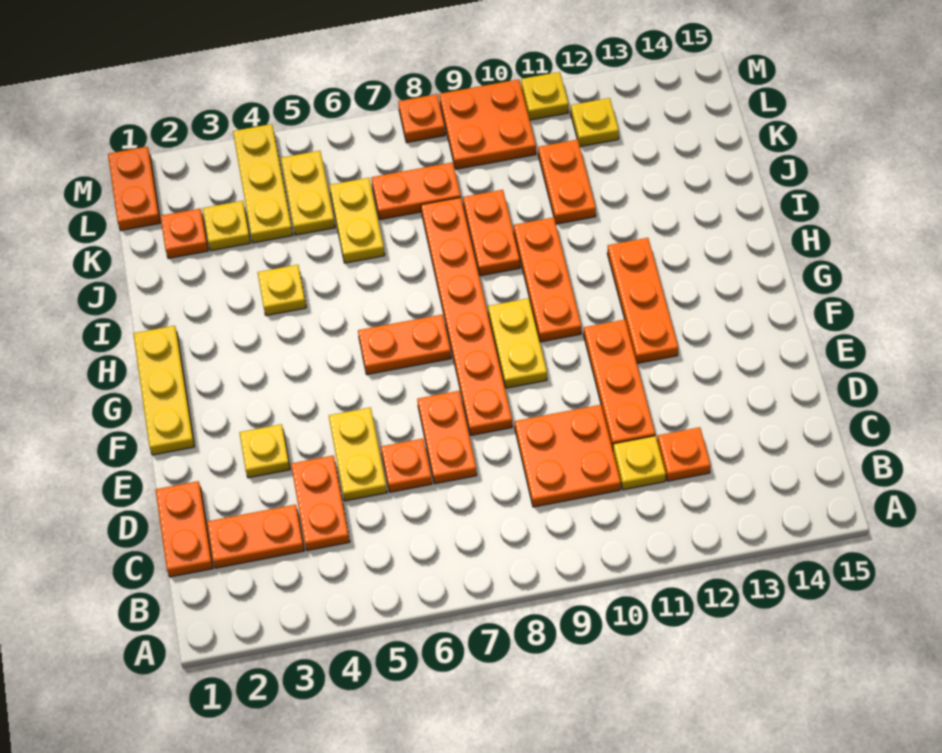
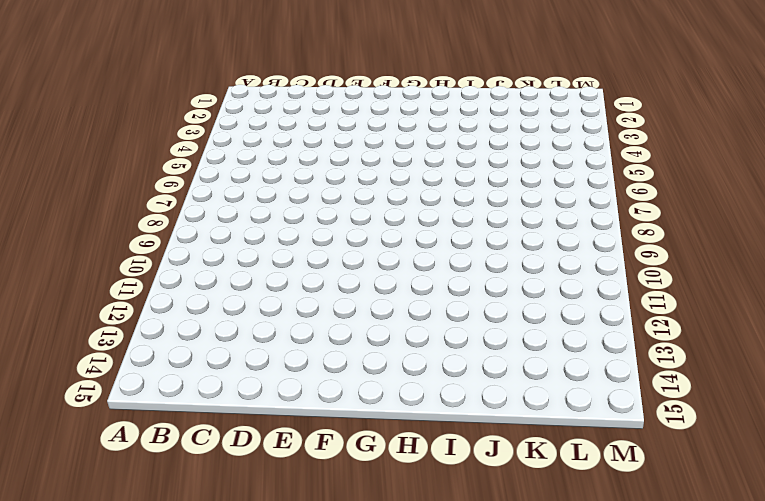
none -> orange 1x2 plate [156,481,213,577]
none -> orange 1x2 plate [207,505,304,568]
none -> orange 1x2 plate [291,456,350,551]
none -> orange 2x2 plate [515,405,621,507]

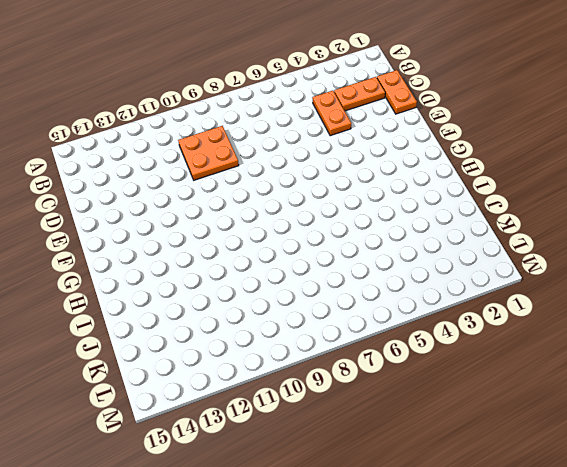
none -> yellow 1x1 plate [613,436,666,490]
none -> orange 1x1 plate [657,427,711,481]
none -> yellow 1x2 plate [329,408,387,501]
none -> orange 1x1 plate [381,439,432,492]

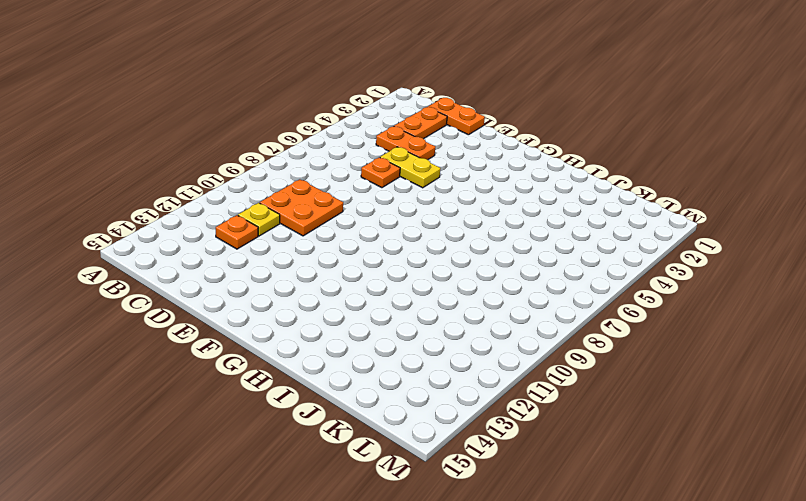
none -> orange 1x2 plate [417,391,477,484]
none -> orange 1x3 plate [584,320,655,449]
none -> yellow 1x1 plate [239,424,290,478]
none -> orange 1x6 plate [421,197,512,435]

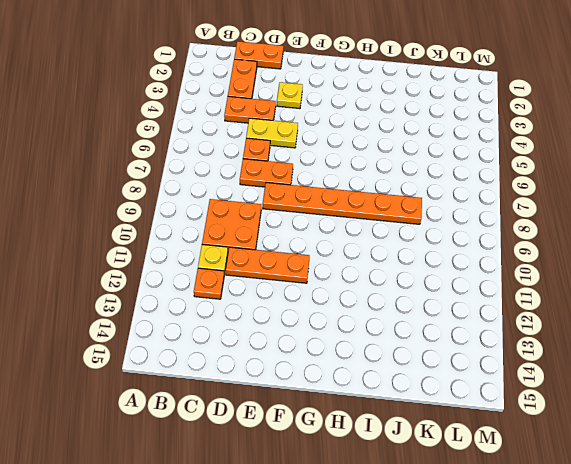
none -> yellow 1x3 plate [133,326,195,455]
none -> yellow 1x2 plate [488,298,547,388]
none -> orange 1x3 plate [607,238,678,363]
none -> orange 1x2 plate [358,315,451,374]

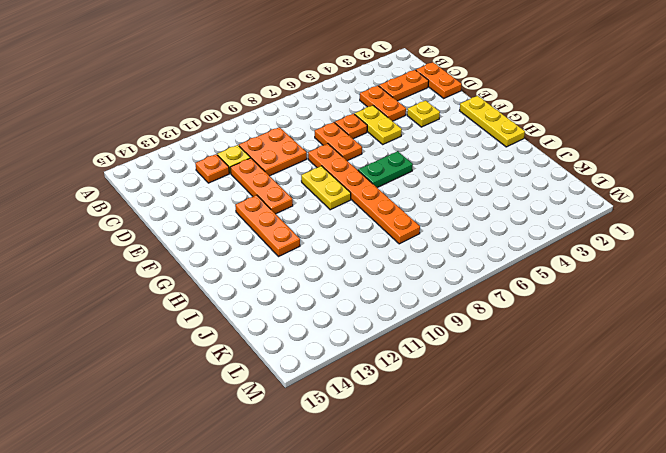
green 1x2 plate [358,151,413,188] -> orange 1x2 plate [358,315,451,374]
none -> orange 1x3 plate [514,217,581,342]
none -> yellow 1x1 plate [258,265,306,316]
none -> orange 1x2 plate [463,190,520,276]
none -> yellow 1x2 plate [329,178,385,263]

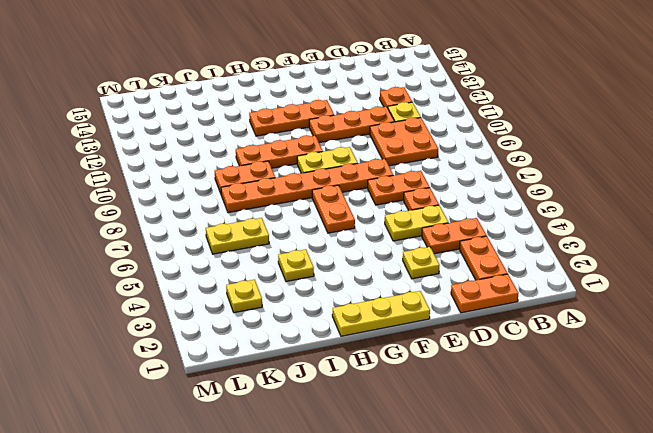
none -> orange 1x2 plate [538,139,596,224]
none -> orange 1x1 plate [160,209,208,258]
none -> yellow 1x3 plate [233,124,293,243]
none -> yellow 1x2 plate [281,151,335,235]

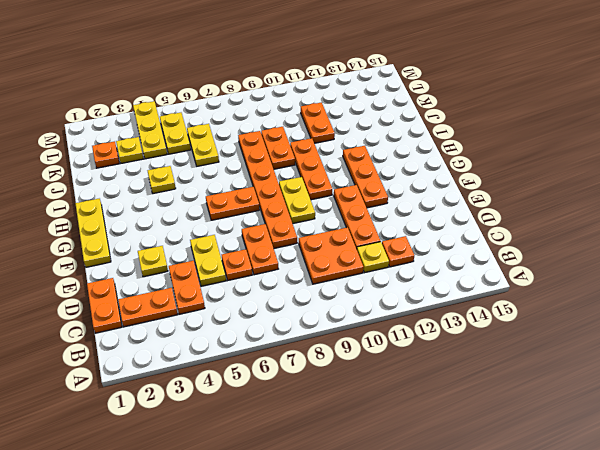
none -> orange 1x2 plate [371,162,461,220]
none -> orange 1x2 plate [108,147,160,230]
none -> orange 2x2 plate [439,79,536,169]
none -> yellow 1x1 plate [571,98,619,147]

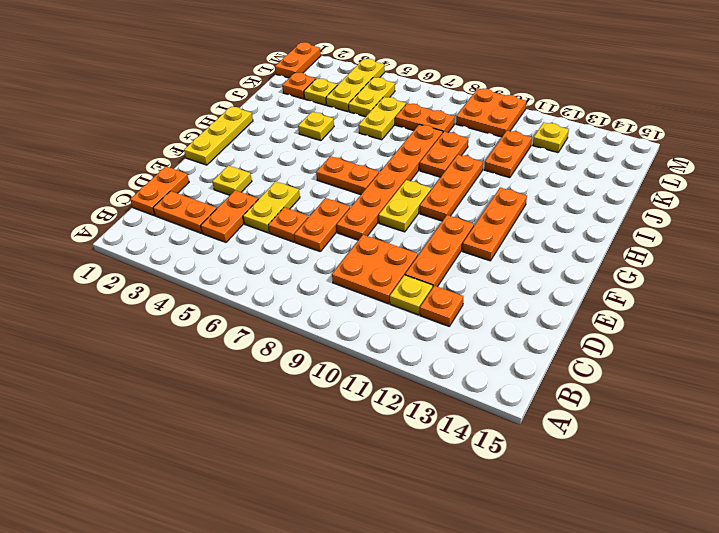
none -> orange 1x1 plate [398,94,445,143]
none -> yellow 1x1 plate [521,72,568,120]

